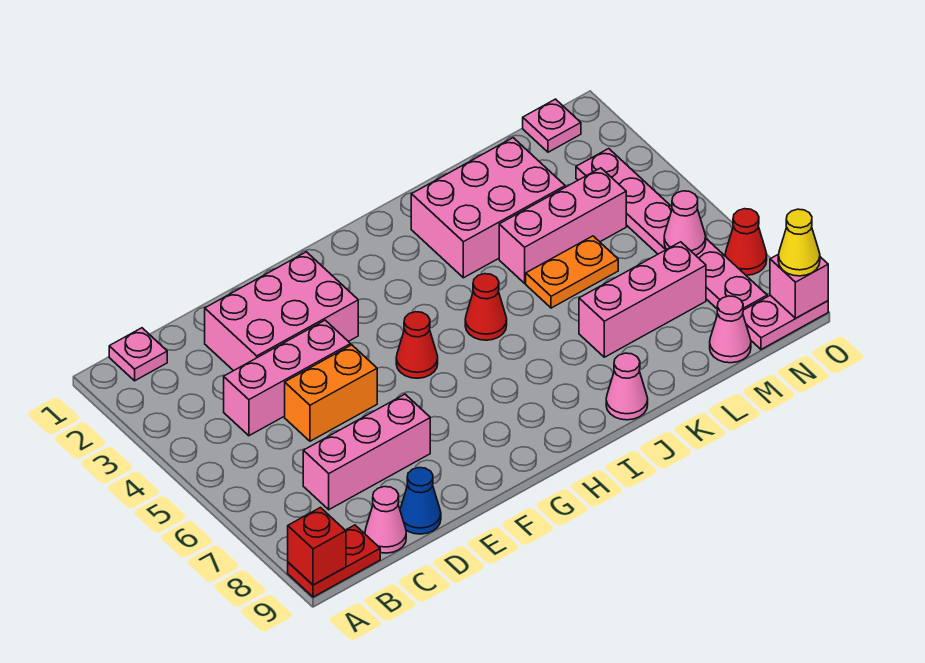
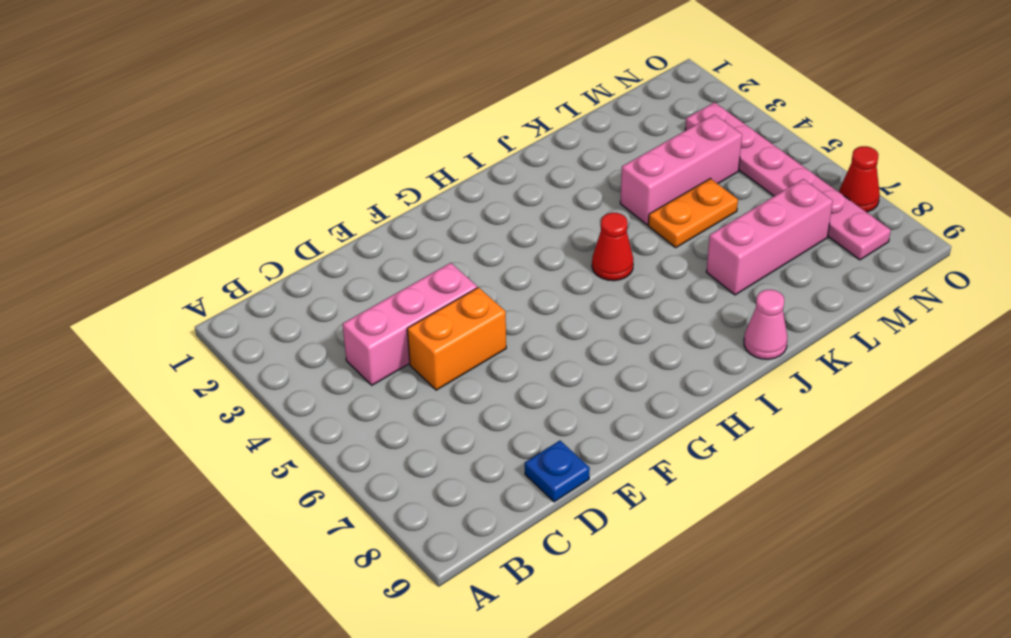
blue 1x1 plate [525,441,590,502] -> blue 1x1 cone [400,468,441,534]
none -> red 1x2 plate [288,525,380,597]
none -> pink 1x1 plate [109,328,167,381]
none -> pink 1x3 brick [303,394,430,510]

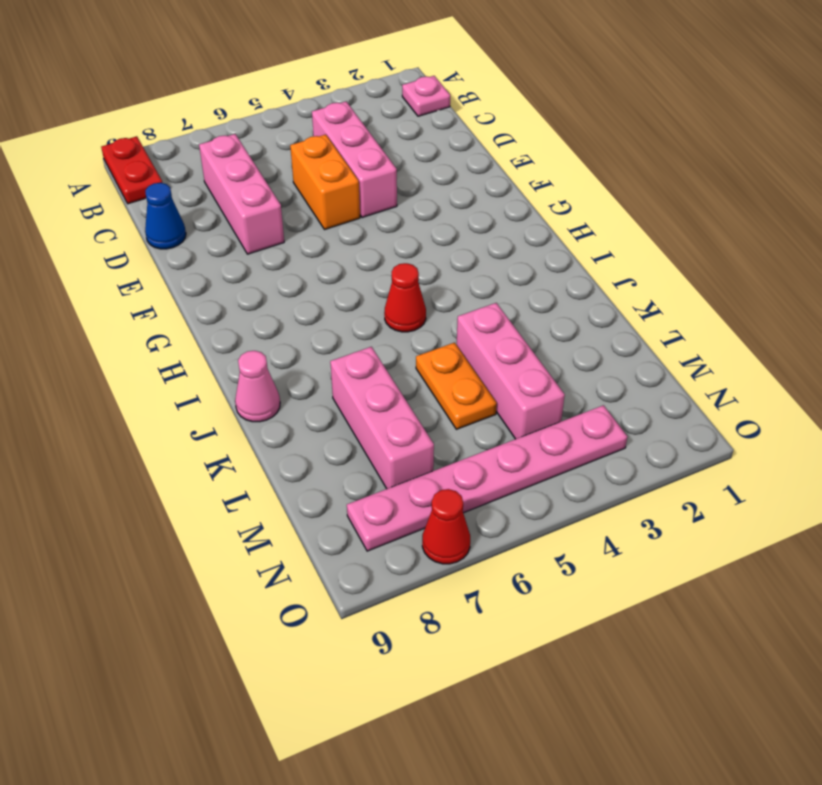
none -> pink 1x1 cone [365,487,406,553]
none -> pink 2x3 brick [205,252,358,371]
none -> red 1x1 cone [396,312,438,378]

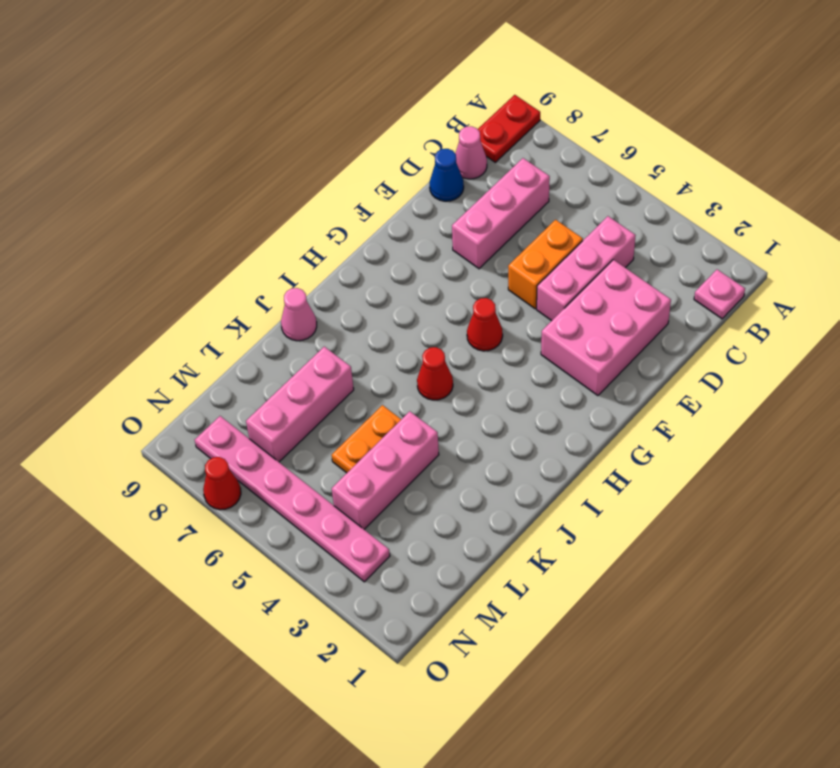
none -> pink 2x3 brick [411,138,565,278]
none -> pink 1x1 cone [710,296,751,363]
none -> pink 1x1 plate [523,99,581,152]

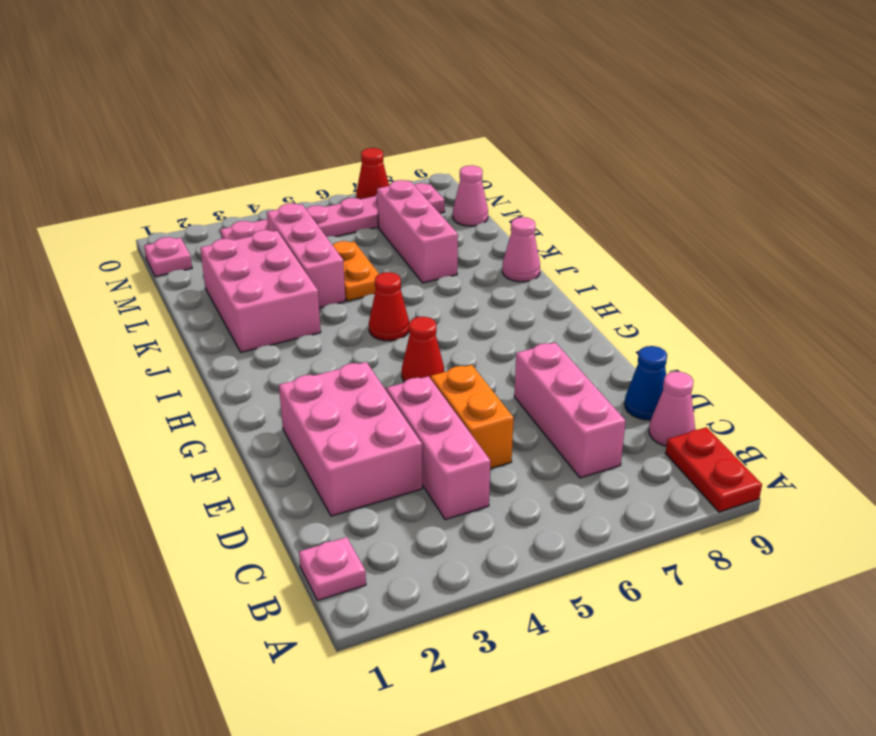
none -> pink 1x2 plate [743,295,828,349]
none -> red 1x1 brick [288,508,346,585]
none -> pink 1x1 cone [664,191,706,255]

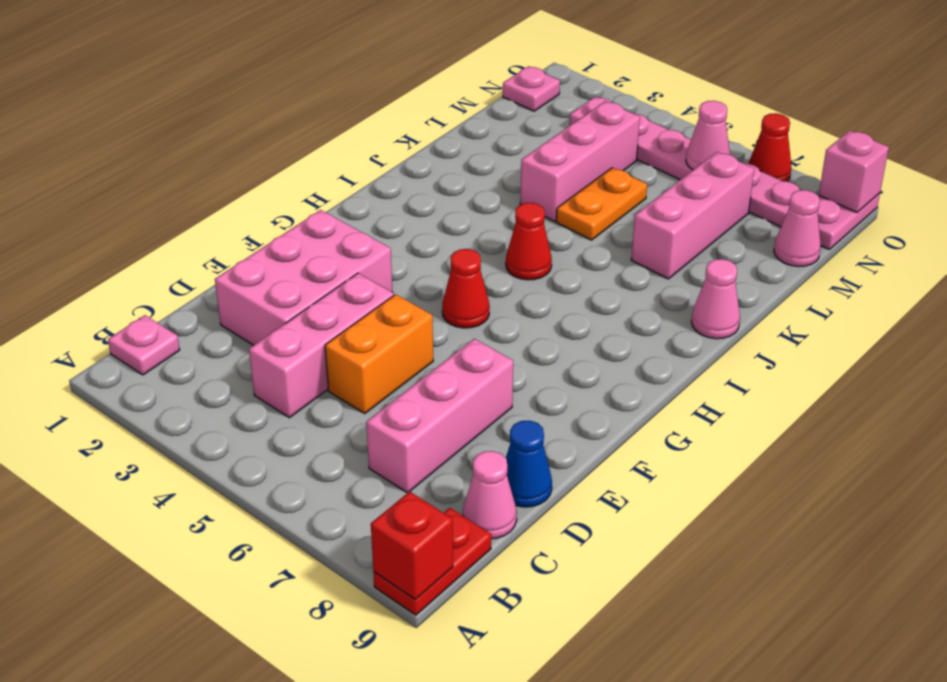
none -> pink 2x3 brick [411,138,565,278]
none -> yellow 1x1 cone [778,209,820,276]

